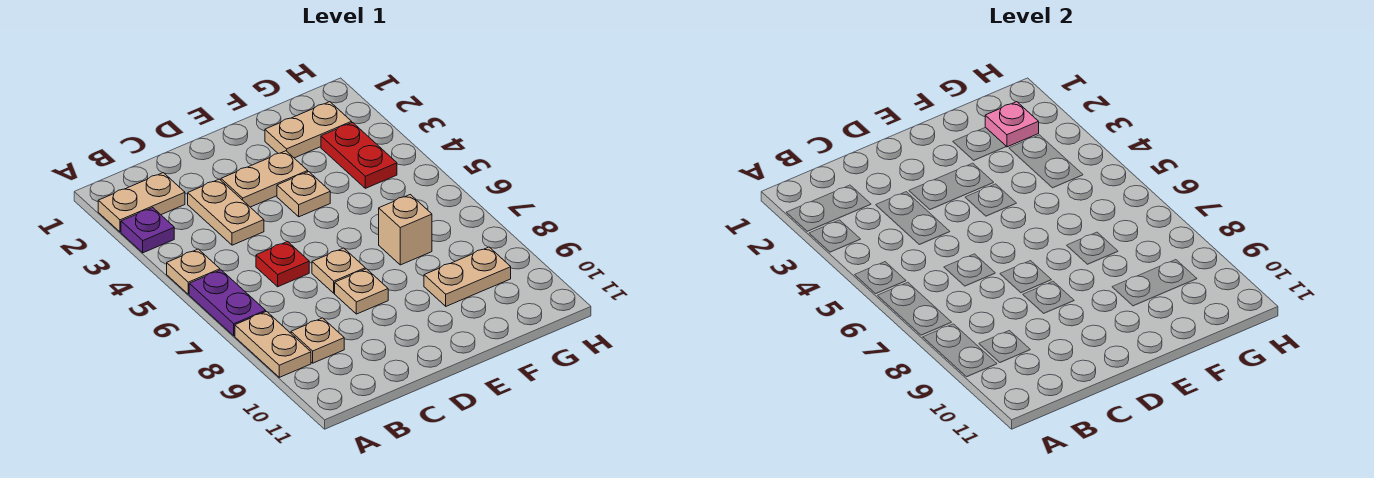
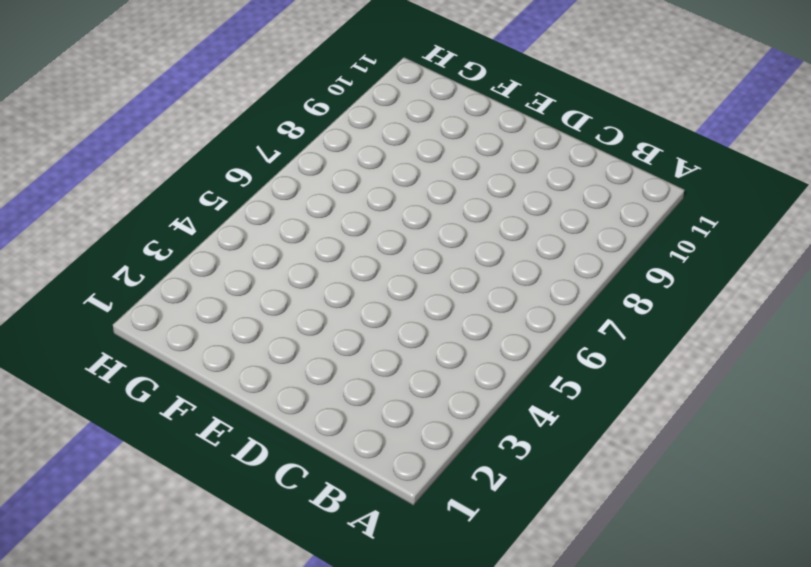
none -> tan 1x2 plate [98,173,185,232]
none -> purple 1x1 plate [121,208,174,253]
none -> tan 1x1 plate [167,249,220,294]

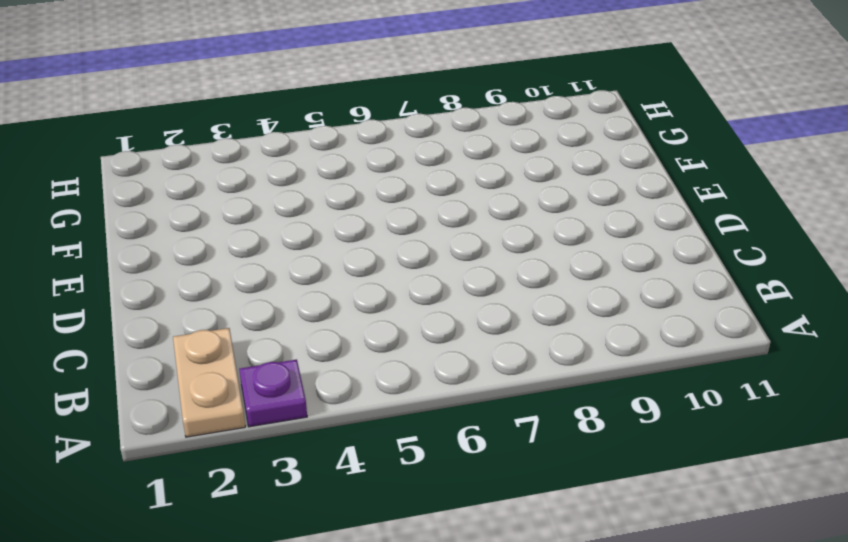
none -> tan 1x1 plate [167,249,220,294]
none -> purple 1x2 plate [189,270,266,336]
none -> tan 1x2 plate [235,312,311,377]

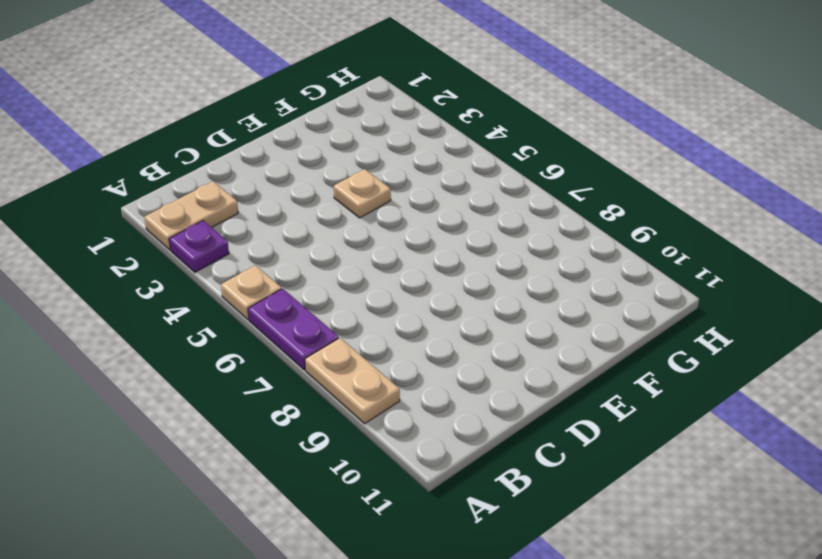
none -> tan 1x1 plate [291,318,344,363]
none -> tan 1x2 plate [188,179,264,245]
none -> red 1x1 plate [256,242,309,287]

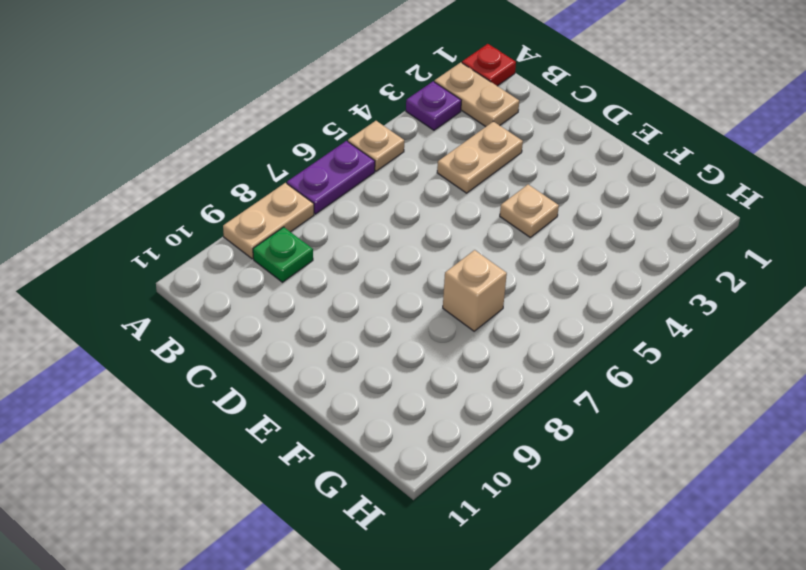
red 1x1 plate [462,44,516,86] -> red 1x1 plate moved to [256,242,309,287]
green 1x1 plate [253,227,313,282] -> tan 1x1 plate [291,318,344,363]
none -> tan 1x2 plate [221,151,308,207]
none -> tan 1x1 plate [312,248,365,293]
none -> tan 1x1 plate [335,269,388,314]

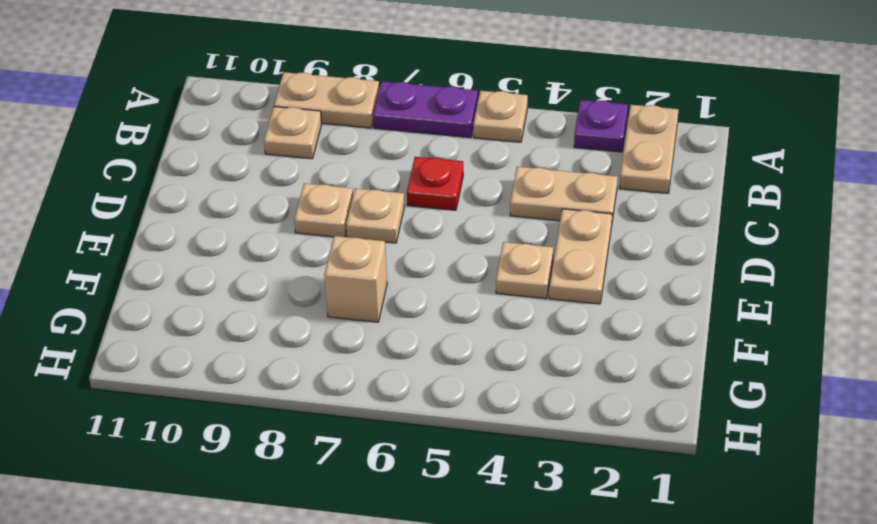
none -> tan 1x2 plate [265,102,352,158]
none -> tan 1x2 plate [424,247,511,306]
none -> red 1x2 plate [321,123,397,188]

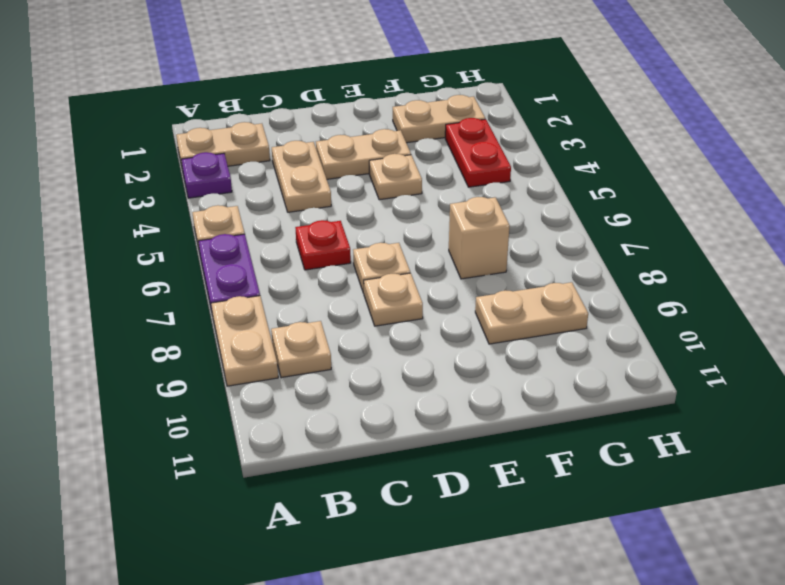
none -> pink 1x1 plate [985,102,1039,147]

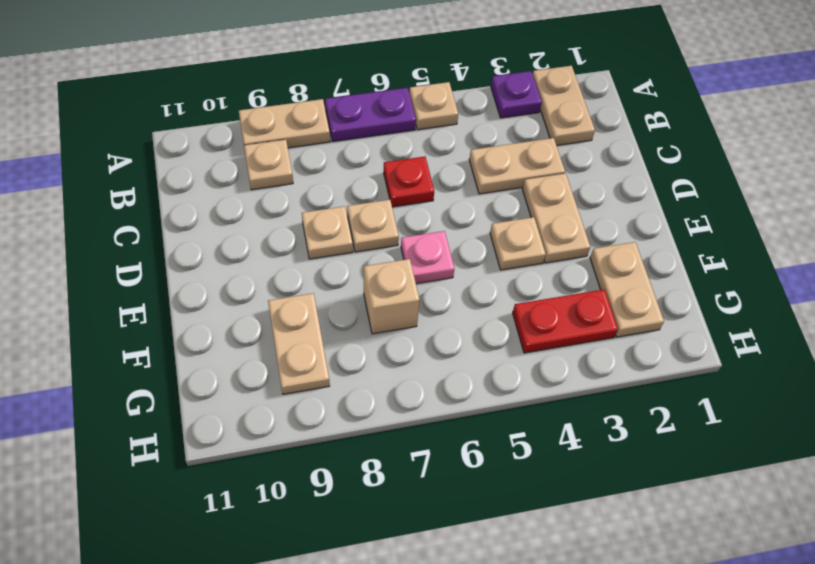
pink 1x1 plate [401,231,454,284] -> pink 1x1 plate moved to [985,102,1039,147]

